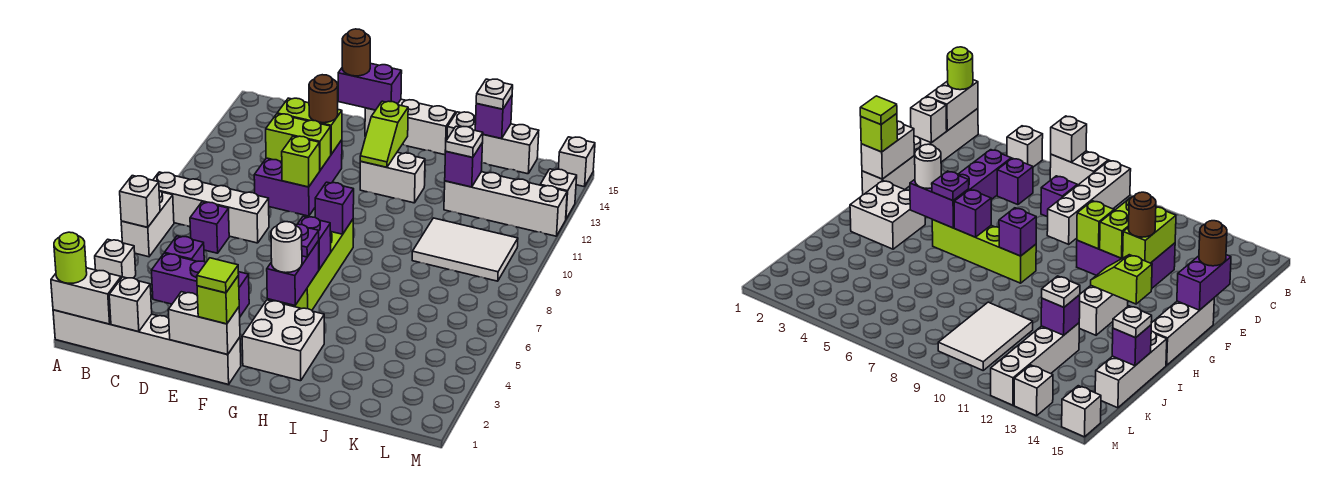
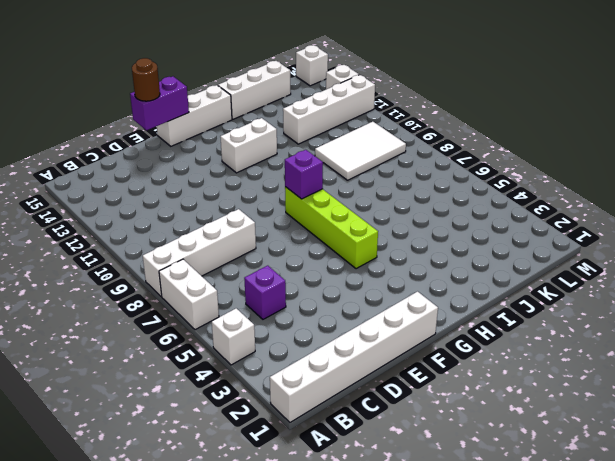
none -> purple 1x3 brick [151,253,249,316]
none -> purple 1x1 brick [190,202,229,253]
none -> purple 2x3 brick [254,140,342,216]
none -> white 2x2 brick [242,300,324,381]

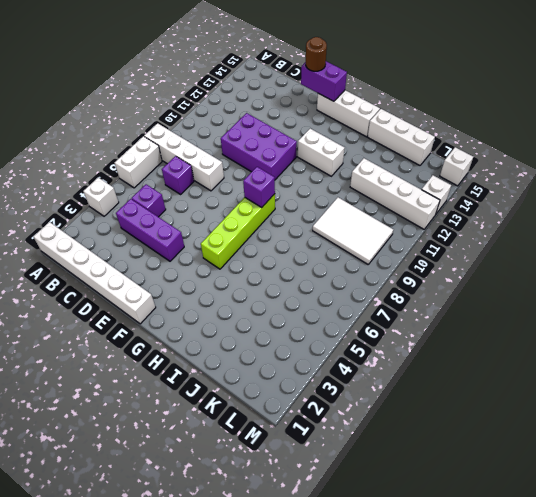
purple 2x3 brick [221,113,297,180] -> purple 2x3 brick turned to [254,140,342,216]
none -> white 2x2 brick [242,300,324,381]
none -> white 1x2 brick [51,268,121,324]
none -> white 1x1 brick [120,176,160,227]
none -> white 1x1 brick [109,277,152,332]

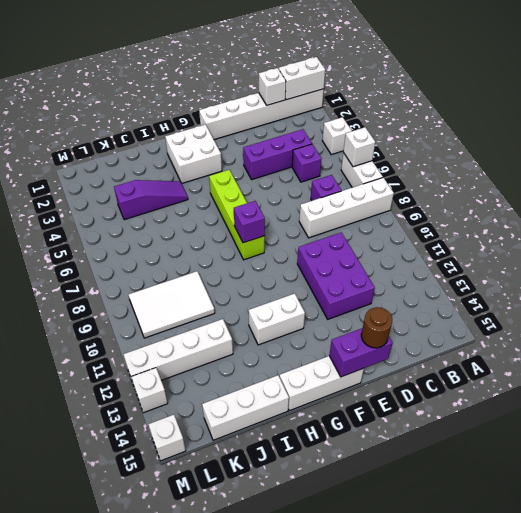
purple 1x3 slope [114,180,188,220] -> none
none -> lime 1x2 brick [266,114,331,170]
none -> lime 1x2 brick [277,98,342,154]
none -> white 1x2 brick [168,292,240,354]
none -> lime 1x1 brick [282,136,320,187]

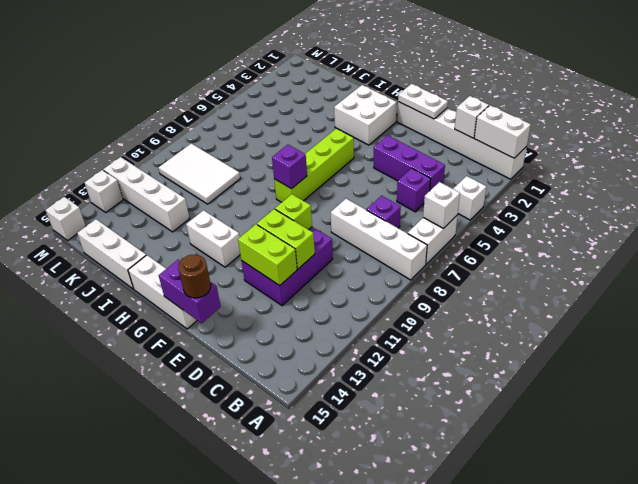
white 1x2 plate [398,84,448,119] -> white 1x2 brick [168,292,240,354]
none -> purple 1x2 brick [267,241,319,305]
none -> purple 1x1 brick [298,216,331,269]
none -> lime 1x2 slope [360,101,408,167]
none -> purple 1x1 brick [445,143,483,187]

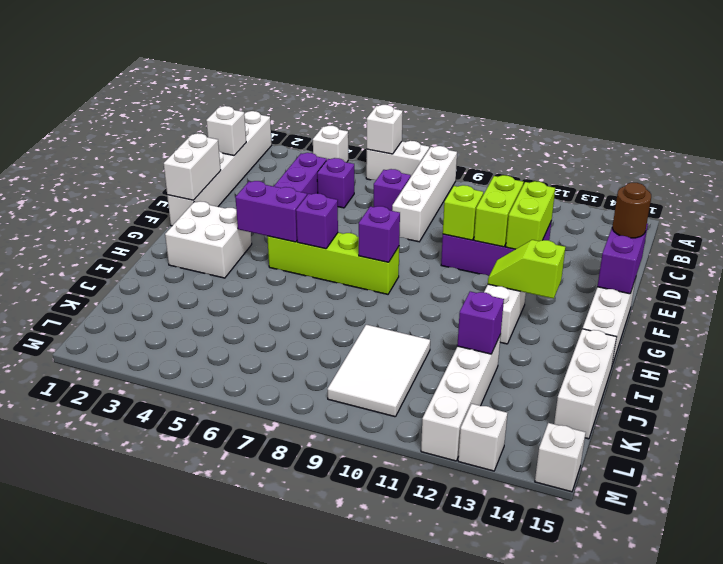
none -> white 1x2 brick [51,268,121,324]
none -> purple 1x1 brick [475,96,512,139]
none -> lime 1x1 round brick [54,232,87,283]
none -> brown 1x1 round brick [309,75,338,123]

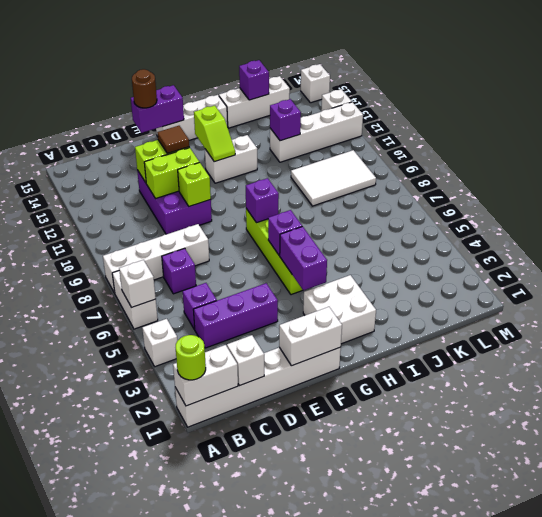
brown 1x1 tile [158,126,189,153] -> brown 1x1 round brick [309,75,338,123]
none -> lime 1x1 brick [197,276,239,324]
none -> white 1x1 round brick [271,222,302,273]
none -> purple 1x1 plate [295,224,319,257]
none -> white 1x1 plate [446,126,483,157]

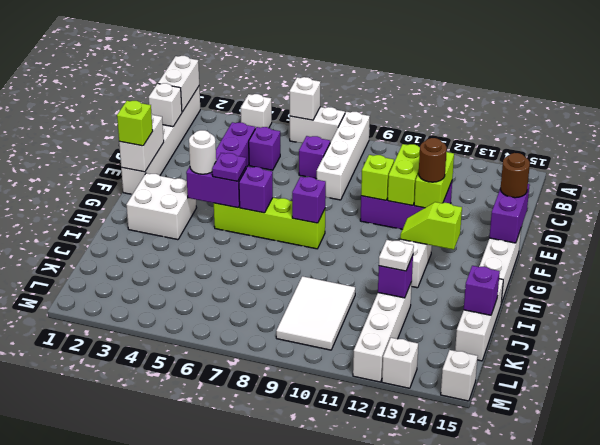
none -> lime 1x1 round brick [54,232,87,283]
none -> white 1x1 plate [476,79,513,109]
none -> lime 1x1 tile [197,258,239,293]

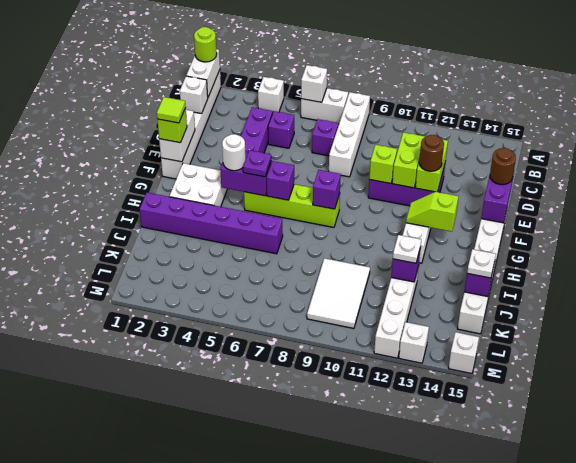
purple 1x6 brick [140,193,283,254] -> none

